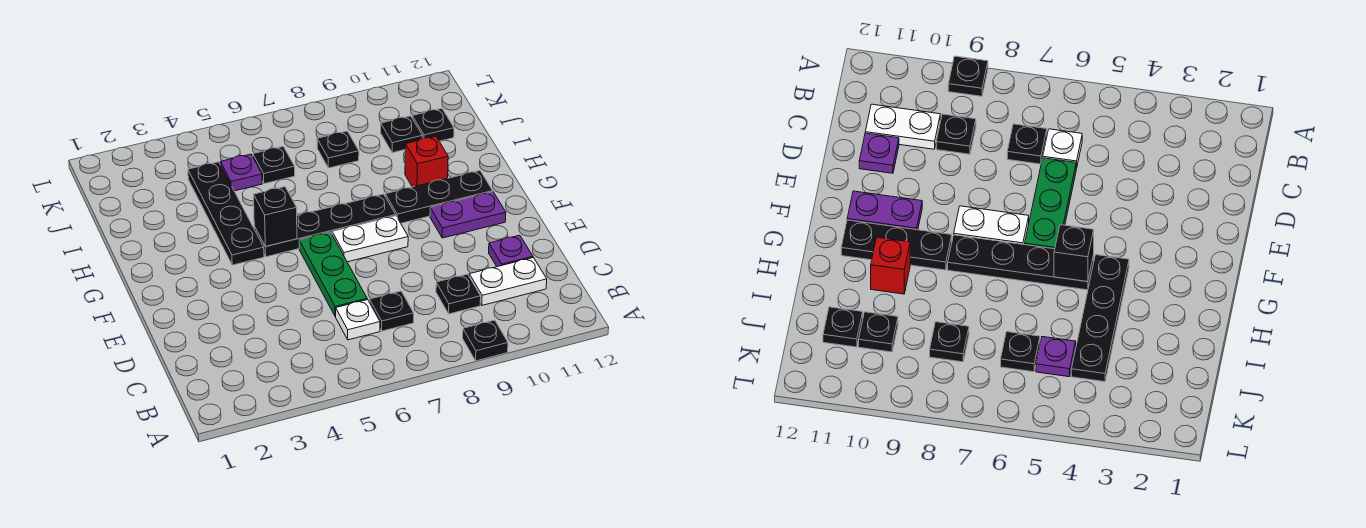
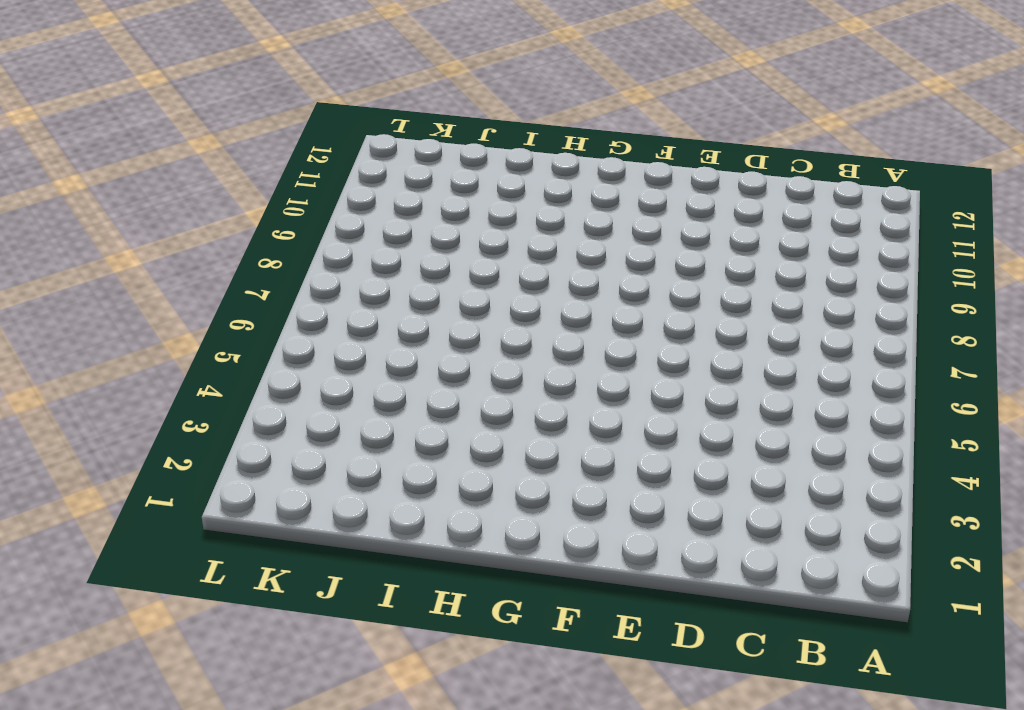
none -> black 1x1 plate [463,320,508,361]
none -> white 1x1 plate [335,300,380,340]
none -> black 1x1 plate [369,291,414,331]

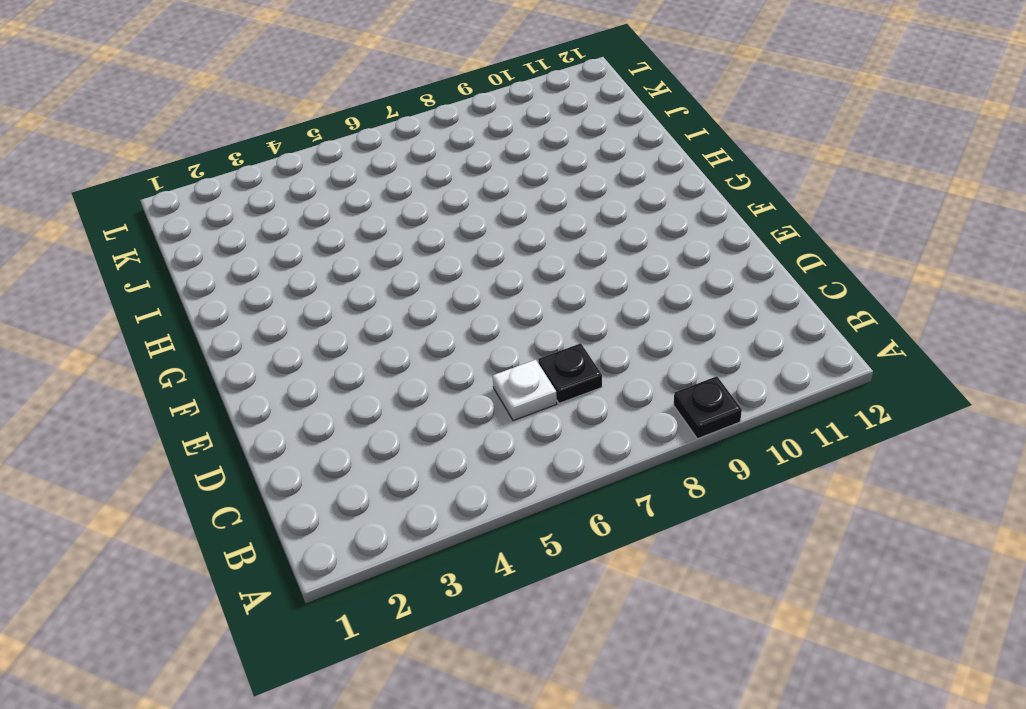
none -> black 1x1 plate [436,274,481,314]
none -> white 1x2 plate [469,258,547,305]
none -> green 1x3 plate [299,232,367,316]

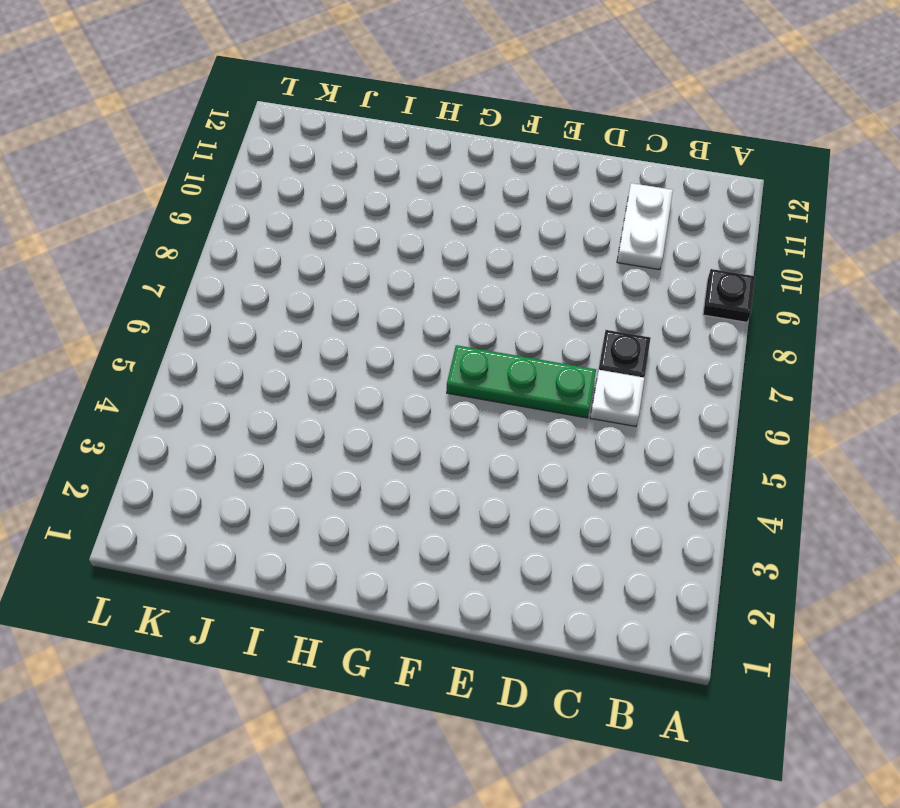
none -> black 1x1 plate [436,274,481,314]
none -> purple 1x1 plate [489,235,533,267]
none -> white 1x2 plate [332,216,408,262]

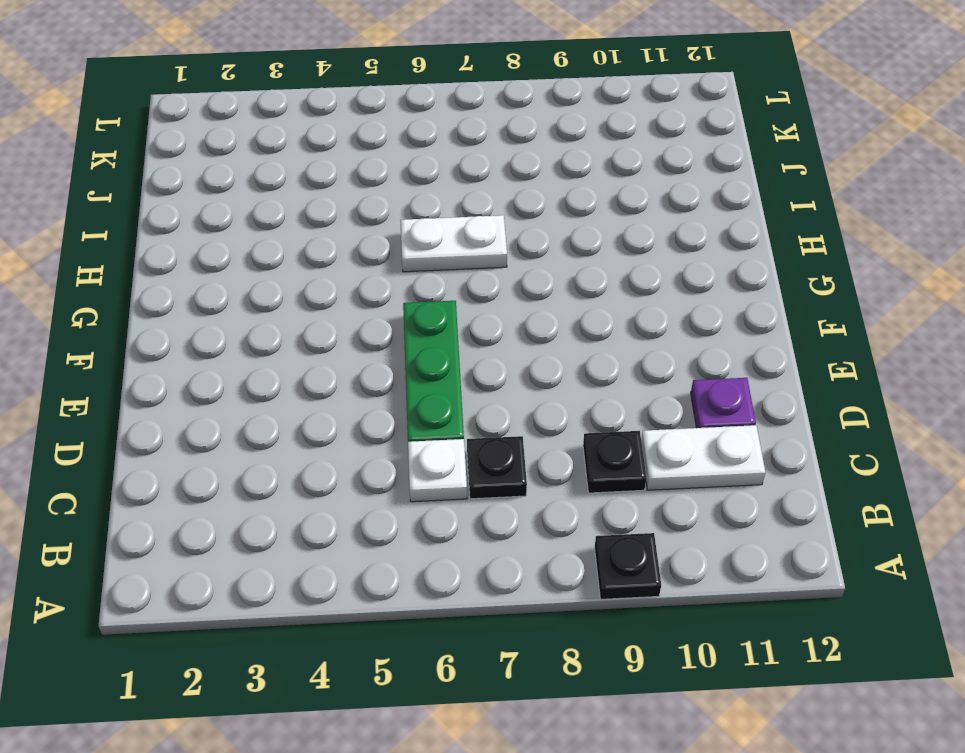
white 1x2 plate [400,215,507,272] -> white 1x2 plate moved to [332,216,408,262]
none -> purple 1x2 plate [430,192,506,238]
none -> black 1x4 plate [188,162,264,265]
none -> black 1x4 plate [254,194,396,257]

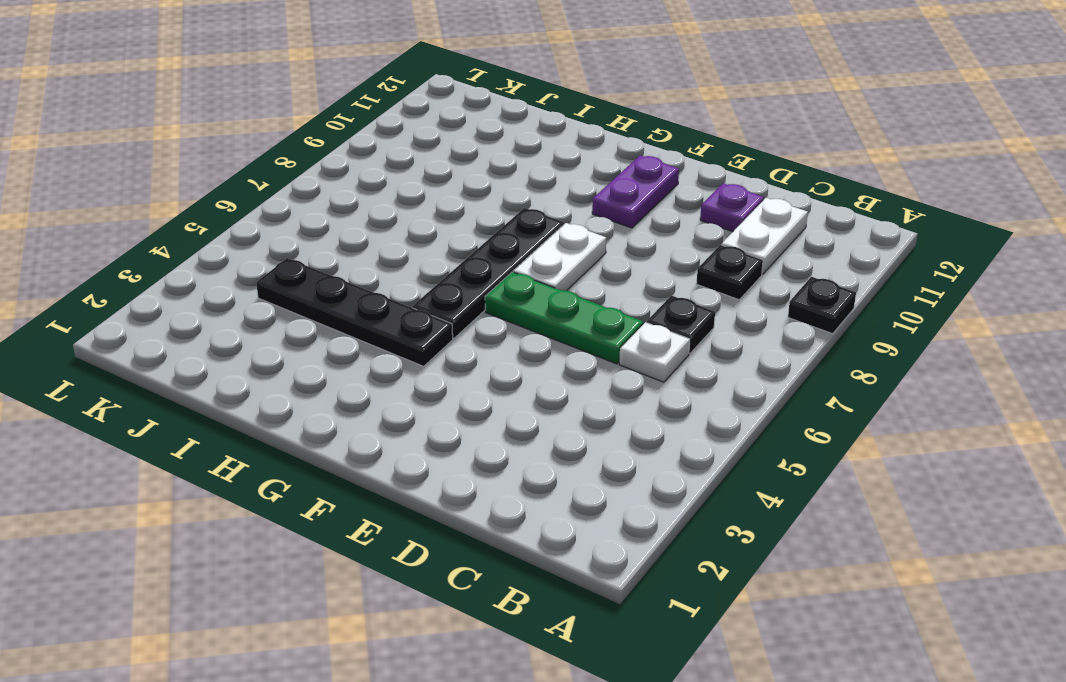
none -> black 1x3 plate [385,171,493,223]
none -> red 1x1 brick [405,136,448,187]
none -> purple 1x1 plate [221,154,262,191]

